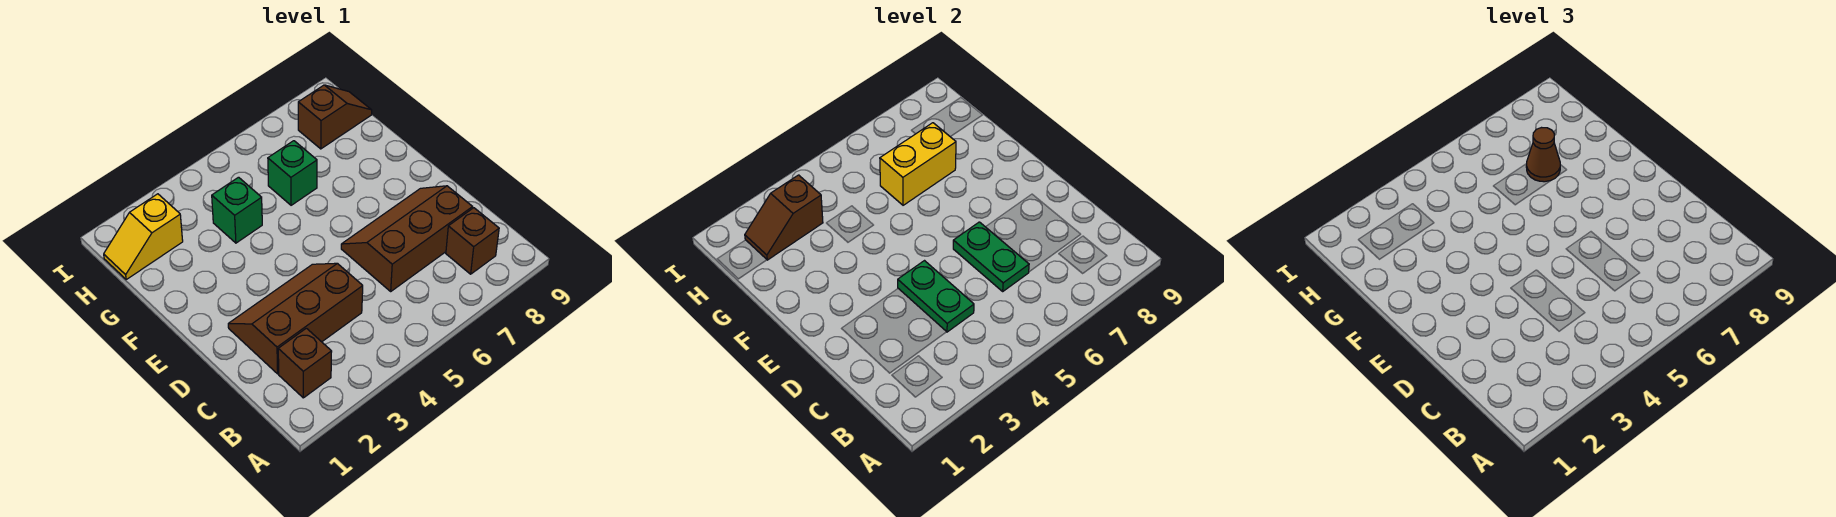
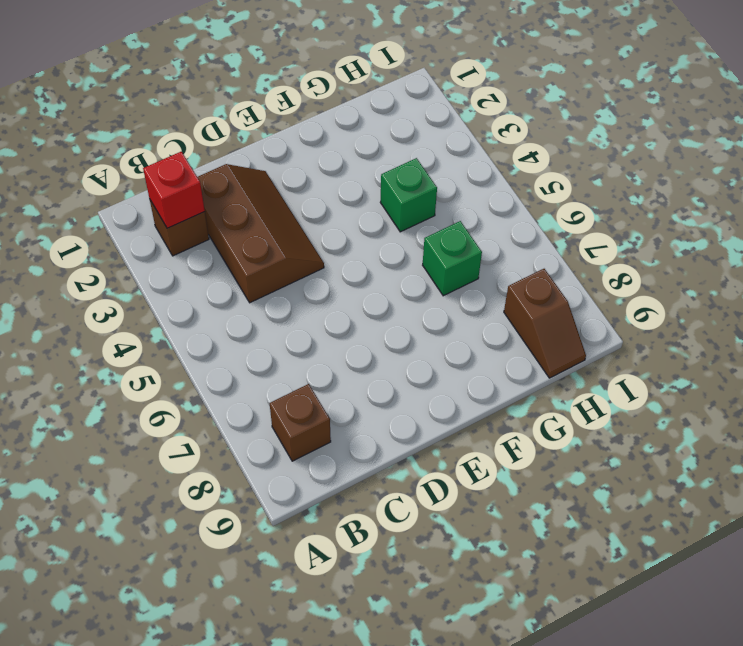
red 1x1 brick [143,152,205,228] -> none
none -> brown 2x3 slope [341,186,473,291]
none -> yellow 1x2 slope [104,194,183,279]
none -> green 1x2 plate [898,261,974,332]

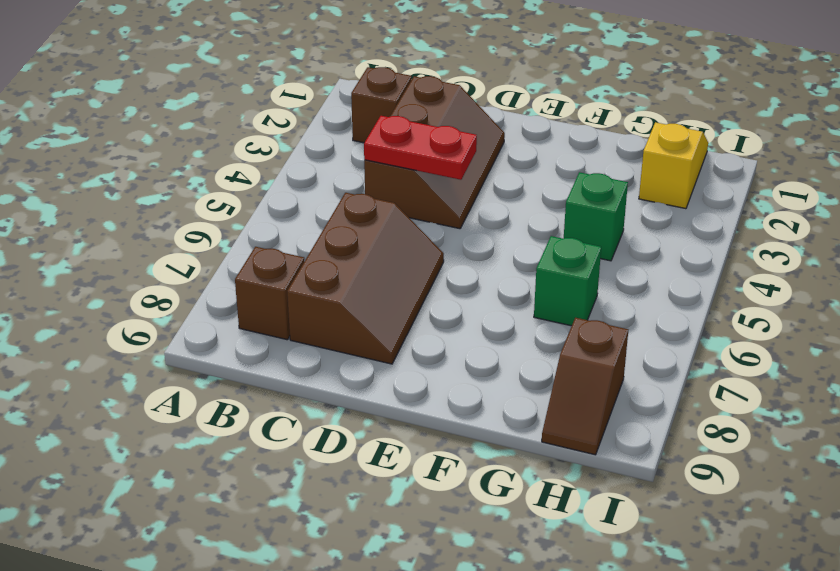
red 1x2 plate [364,116,477,180] -> green 1x2 plate [898,261,974,332]
none -> green 1x2 plate [953,222,1029,291]
none -> yellow 1x2 brick [880,123,956,205]
none -> brown 1x2 slope [745,175,823,260]

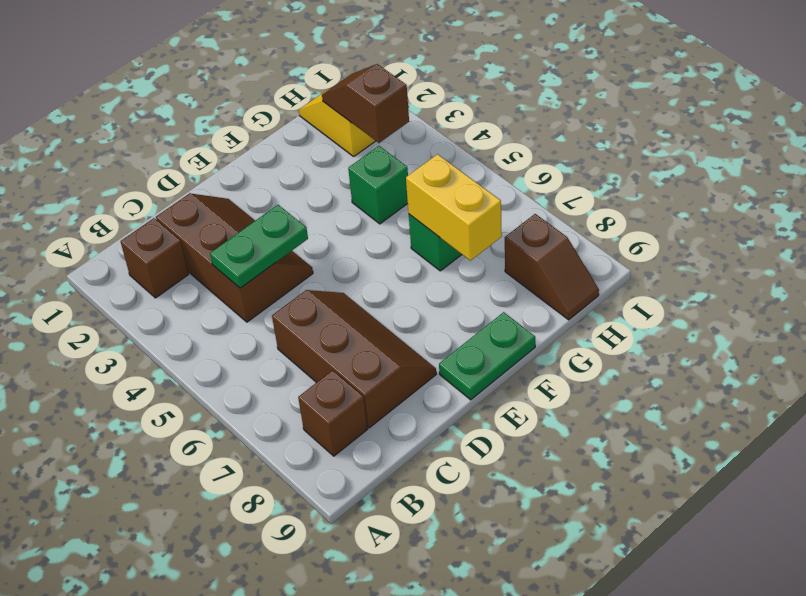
green 1x2 plate [439,312,535,400] -> green 1x2 plate moved to [953,222,1029,291]
none -> brown 1x1 cone [1526,128,1560,182]

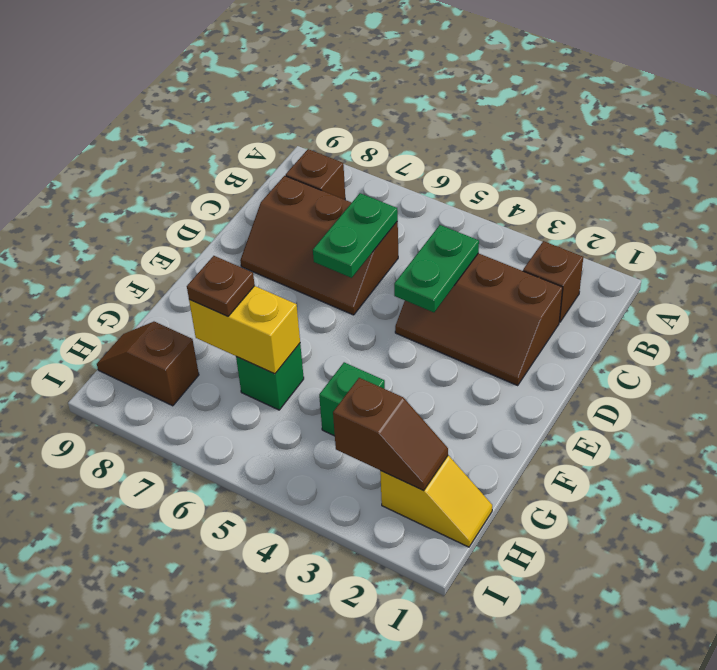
brown 1x1 plate [187,256,255,316] -> brown 1x1 cone [1526,128,1560,182]

